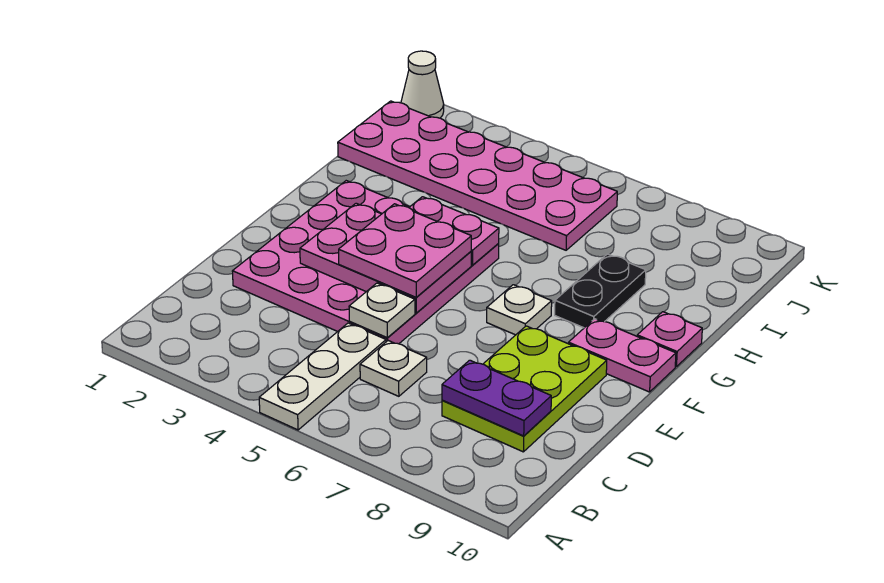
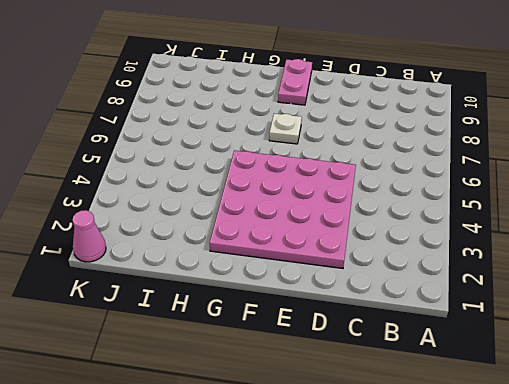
pink 1x1 cone [73,210,106,262] -> white 1x1 cone [401,51,444,118]
none -> white 1x3 plate [259,323,386,430]
none -> white 1x1 plate [360,341,427,396]
none -> lime 2x3 plate [442,326,607,452]

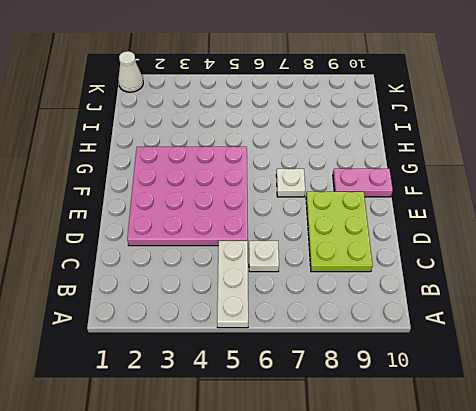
none -> black 1x2 plate [555,254,646,328]
none -> pink 1x1 plate [637,312,702,367]
none -> pink 2x6 plate [338,101,617,250]

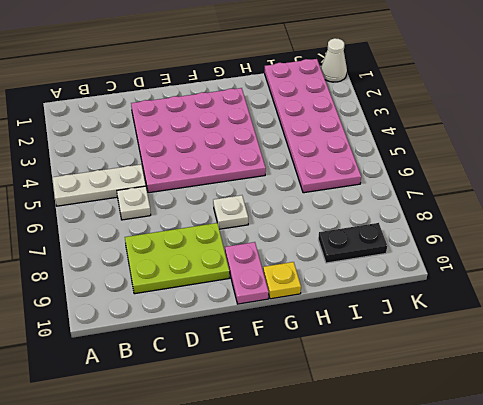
yellow 1x1 plate [263,262,301,299] -> pink 1x1 plate [637,312,702,367]
black 1x2 plate [318,223,387,263] -> black 1x2 plate moved to [555,254,646,328]
none -> purple 1x2 plate [442,360,551,436]
none -> white 1x1 plate [349,283,415,338]
none -> pink 2x3 plate [300,203,471,313]

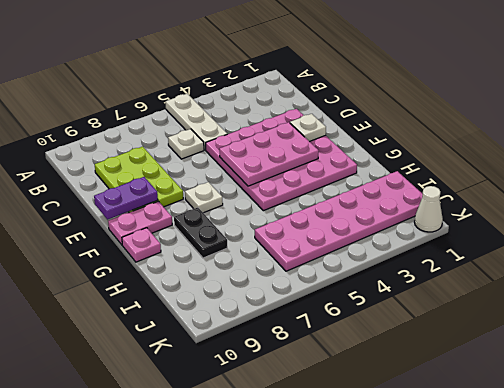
white 1x1 plate [290,114,326,142] -> white 1x1 plate moved to [349,283,415,338]
purple 1x2 plate [94,177,158,220] -> purple 1x2 plate moved to [442,360,551,436]
none -> pink 1x2 plate [409,197,499,265]
none -> pink 2x2 plate [339,204,471,297]

